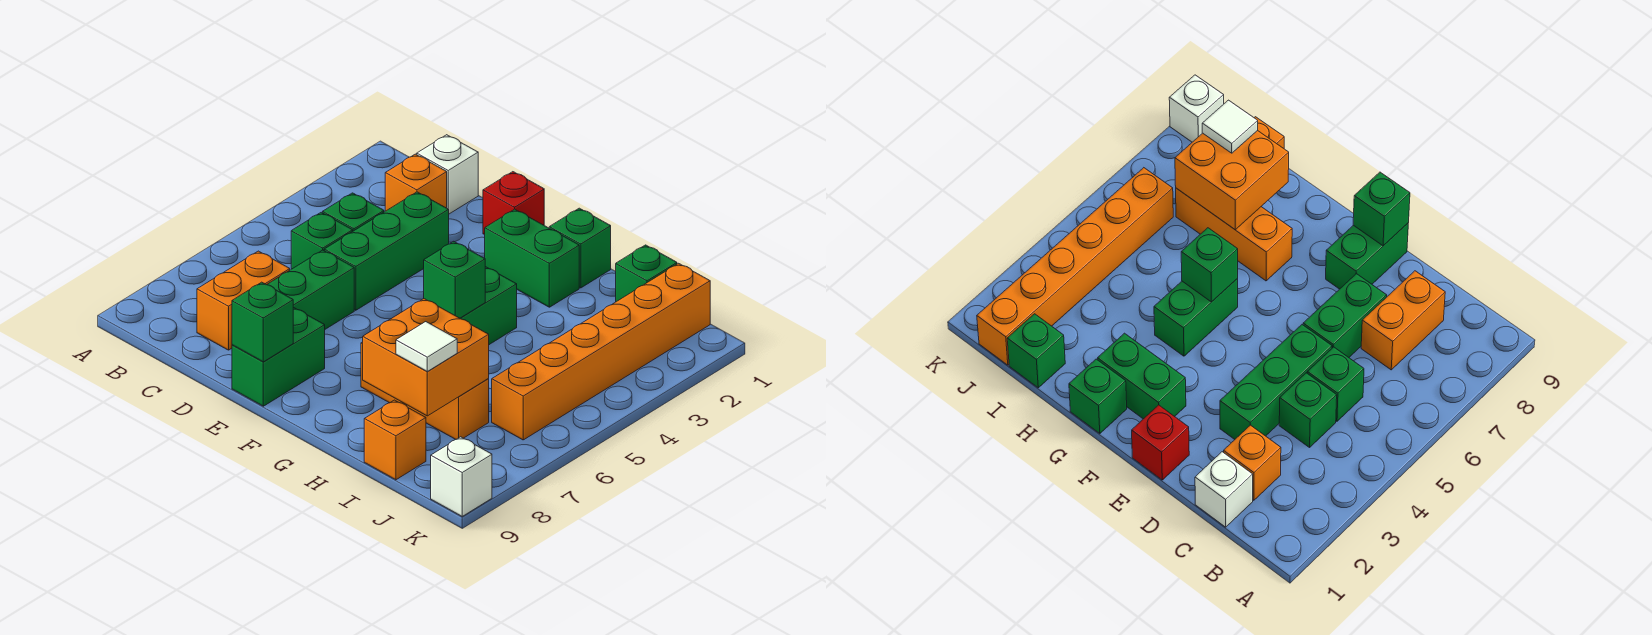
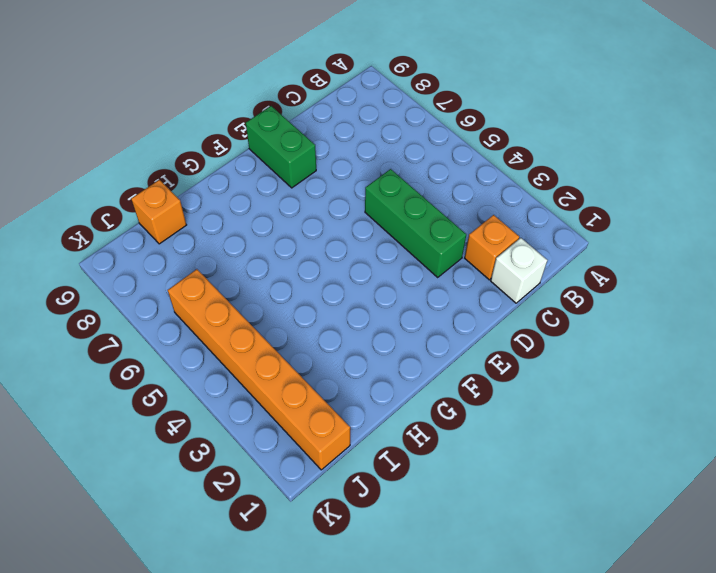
none -> green 1x1 brick [323,193,384,231]
none -> green 1x1 brick [291,212,353,269]
none -> orange 1x2 brick [197,251,290,350]

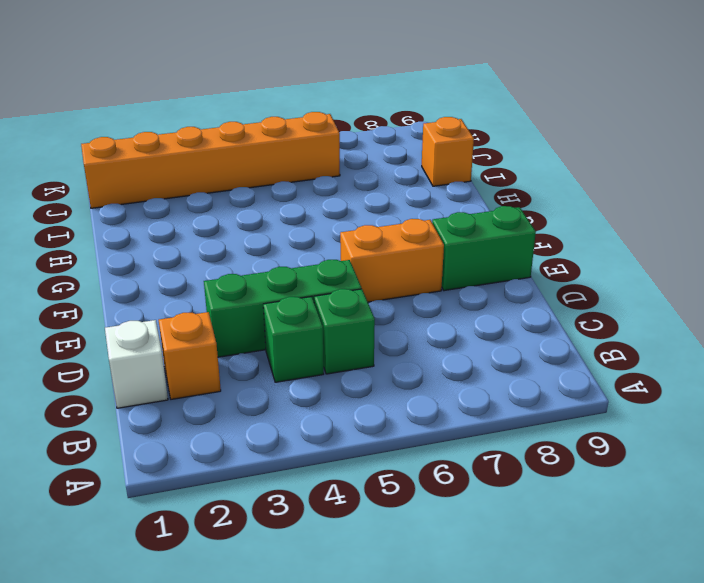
orange 1x2 brick [340,219,444,302] -> orange 1x2 brick moved to [197,251,290,350]
none -> green 1x2 brick [267,250,354,329]
none -> red 1x1 brick [483,172,544,235]
none -> green 1x2 brick [485,209,579,307]

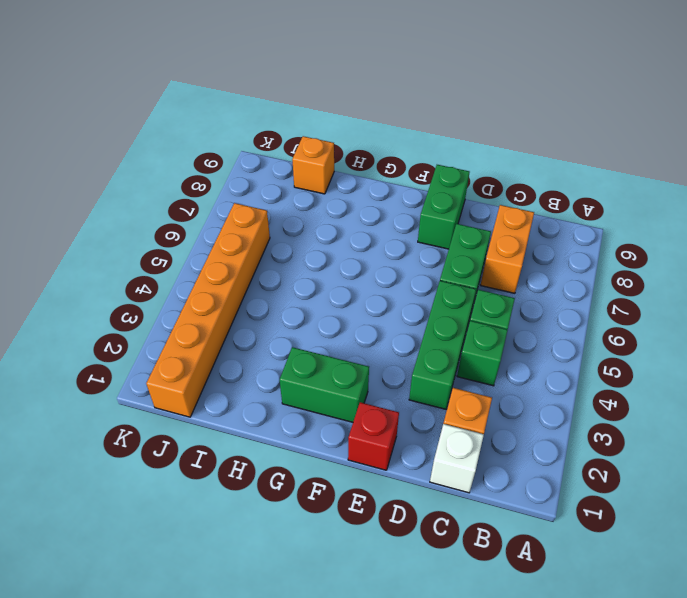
none -> green 1x1 brick [549,208,611,288]
none -> green 1x2 brick [460,267,517,345]
none -> orange 1x3 brick [361,342,489,439]

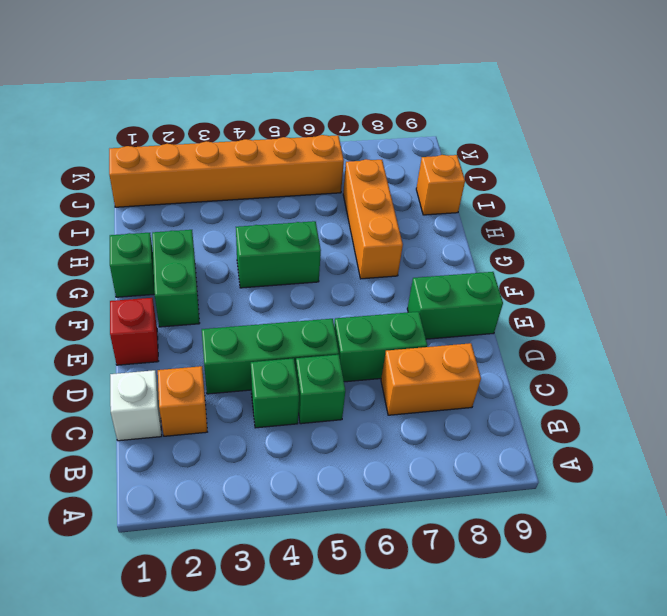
none -> green 1x1 brick [616,245,677,302]
none -> white 1x1 brick [431,437,492,516]
none -> green 1x1 brick [232,282,293,362]

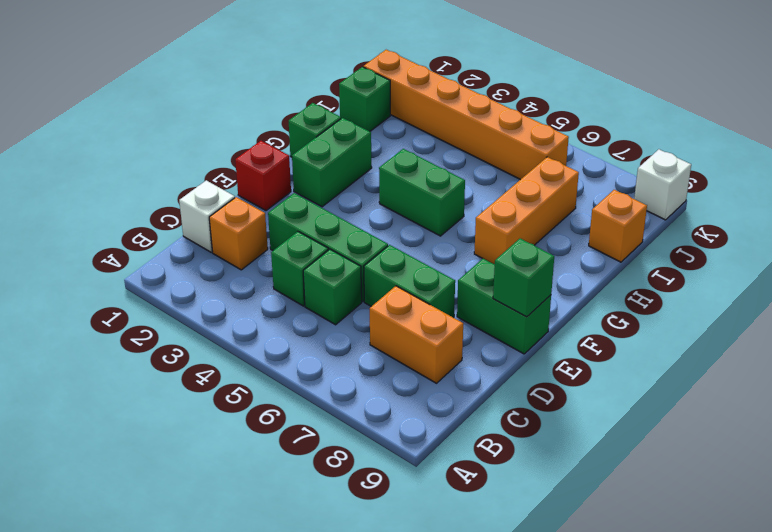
none -> green 1x1 brick [424,241,485,318]
none -> orange 2x2 brick [363,299,489,416]
none -> white 1x1 tile [396,322,457,371]

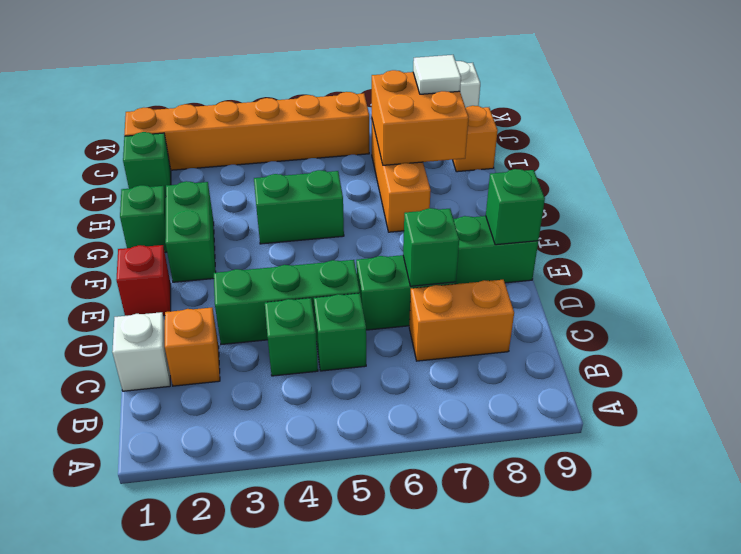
green 1x1 brick [403,208,459,286] -> green 1x1 brick moved to [424,241,485,318]

